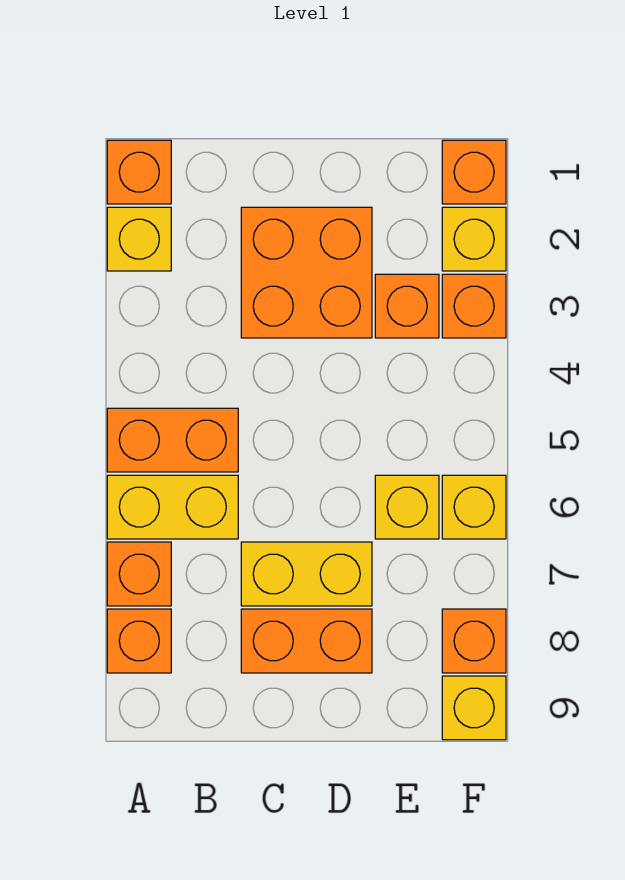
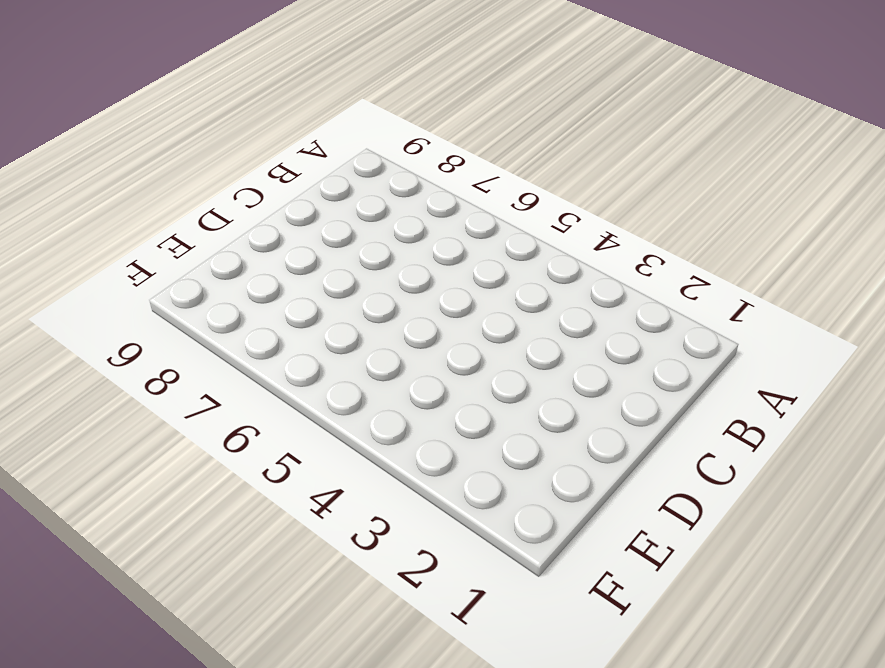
none -> orange 1x1 brick [107,140,171,204]
none -> yellow 1x1 brick [107,207,171,271]
none -> orange 1x2 brick [107,408,238,472]

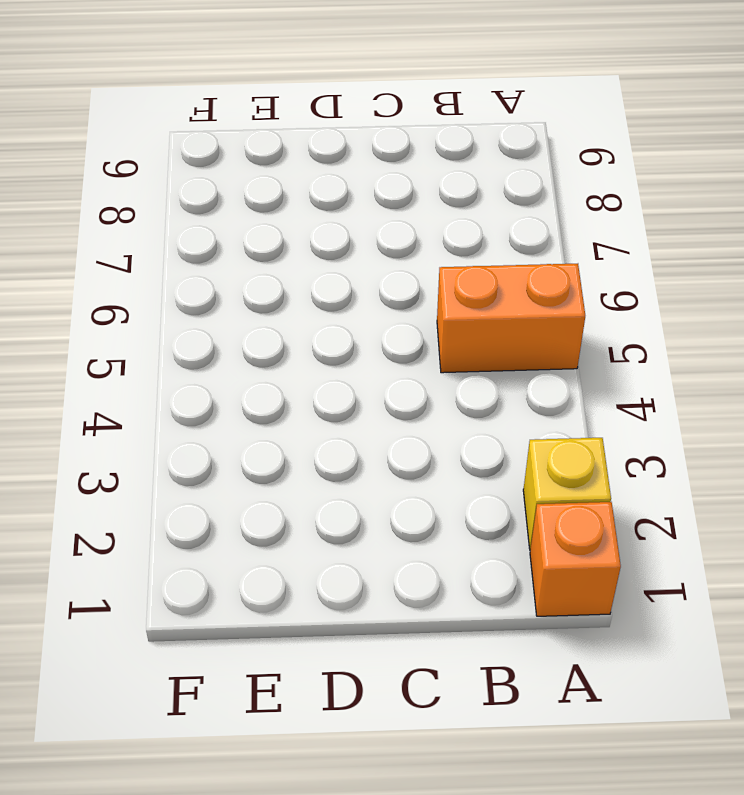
none -> yellow 1x2 brick [107,475,238,539]
none -> orange 1x1 brick [107,542,171,606]
none -> orange 1x1 brick [107,609,171,673]

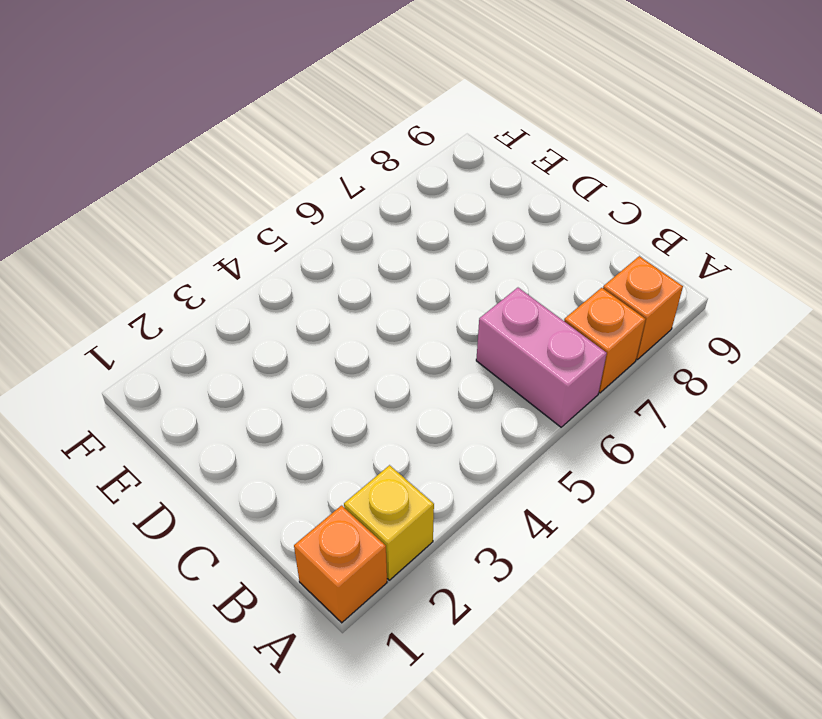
pink 1x2 brick [476,288,607,427] -> yellow 1x2 brick [107,475,238,539]
none -> orange 1x2 brick [107,408,238,472]
none -> orange 2x2 brick [241,207,372,338]
none -> yellow 1x2 brick [241,542,372,606]

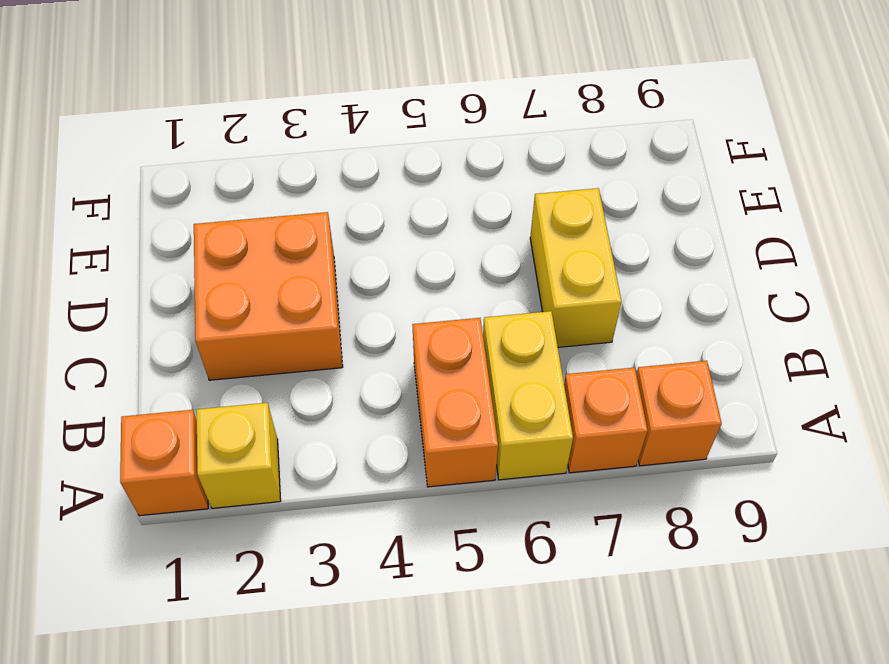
none -> orange 1x2 brick [241,609,372,673]
none -> orange 1x1 brick [375,274,439,338]
none -> yellow 1x1 brick [375,475,439,539]

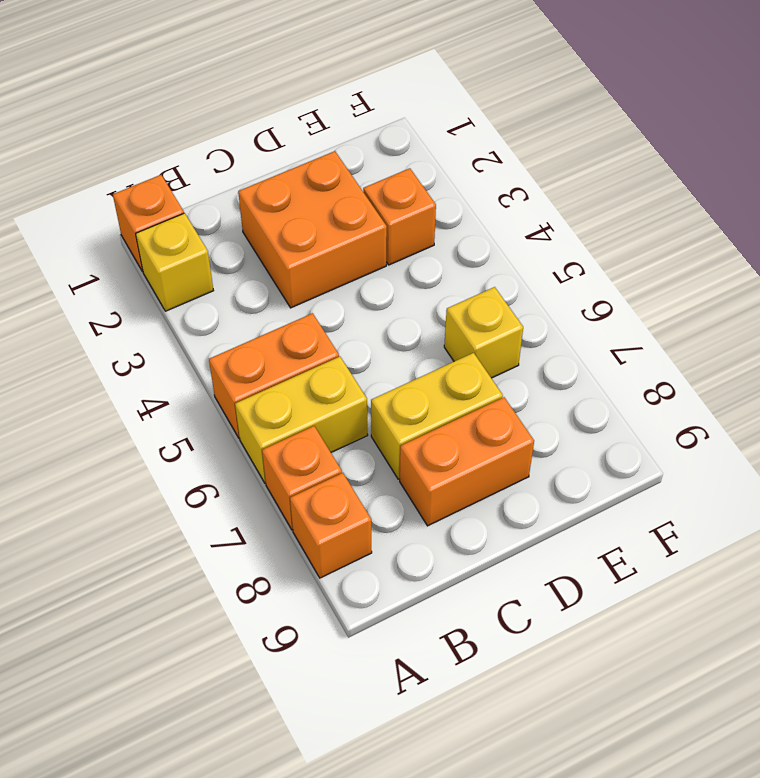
none -> orange 1x1 brick [442,140,506,204]
none -> yellow 1x1 brick [442,207,506,271]
none -> orange 1x1 brick [442,274,506,338]

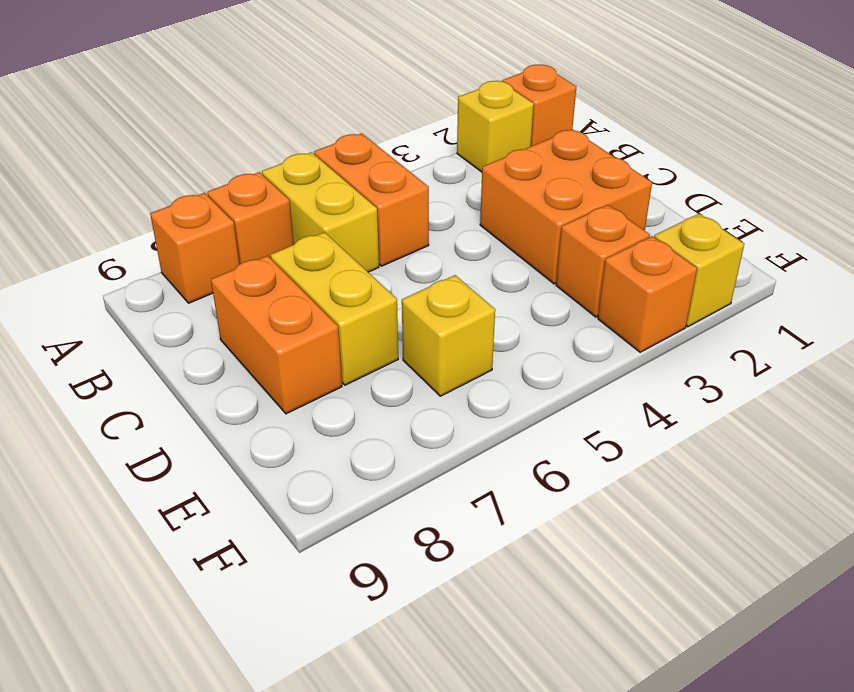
none -> orange 1x1 brick [442,140,506,204]
none -> yellow 1x1 brick [442,475,506,539]
none -> orange 1x1 brick [442,609,506,673]

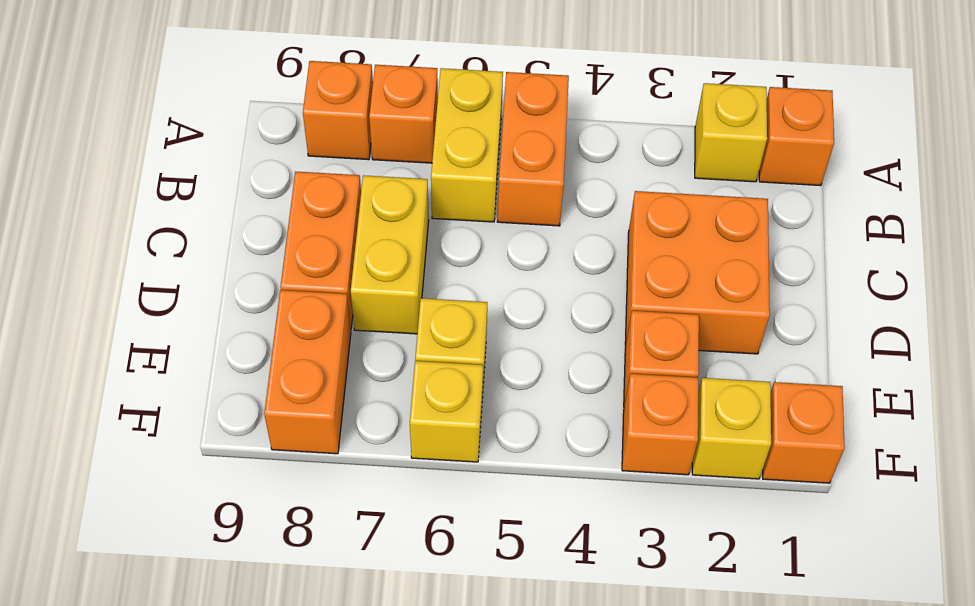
orange 1x2 brick [264,290,351,454] -> orange 1x1 brick [442,609,506,673]
none -> yellow 1x1 brick [442,676,506,740]

